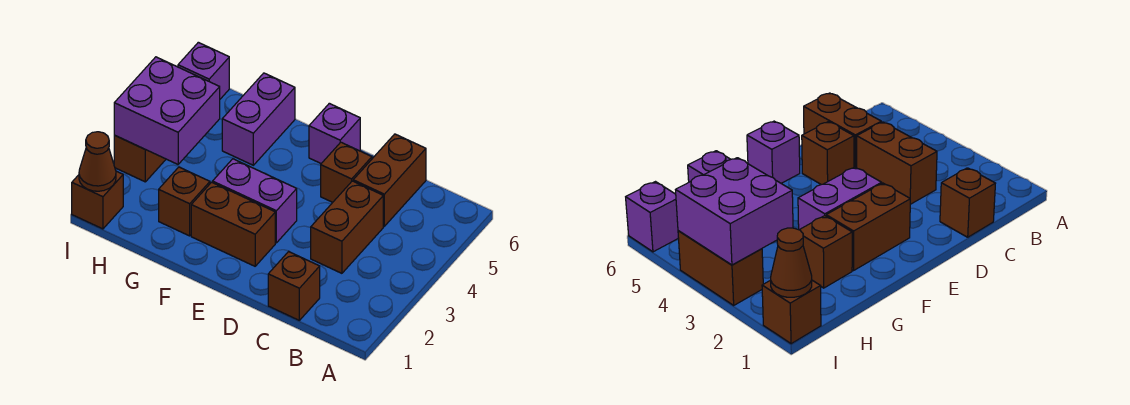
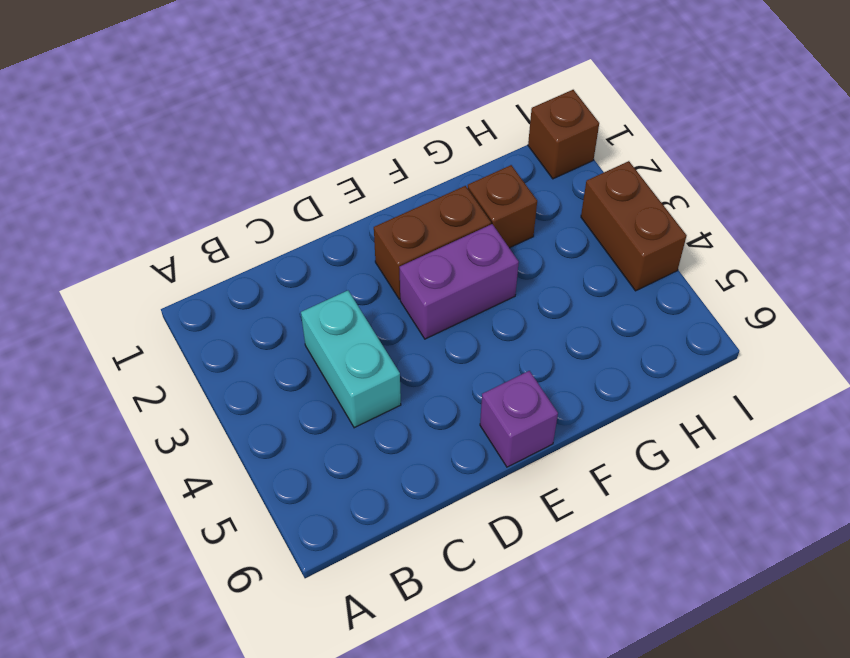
cyan 1x2 brick [301,290,401,428] -> brown 1x2 brick [311,181,383,273]
none -> brown 1x1 brick [268,252,320,320]
none -> brown 1x2 brick [353,134,426,226]
none -> brown 1x1 brick [321,142,372,202]

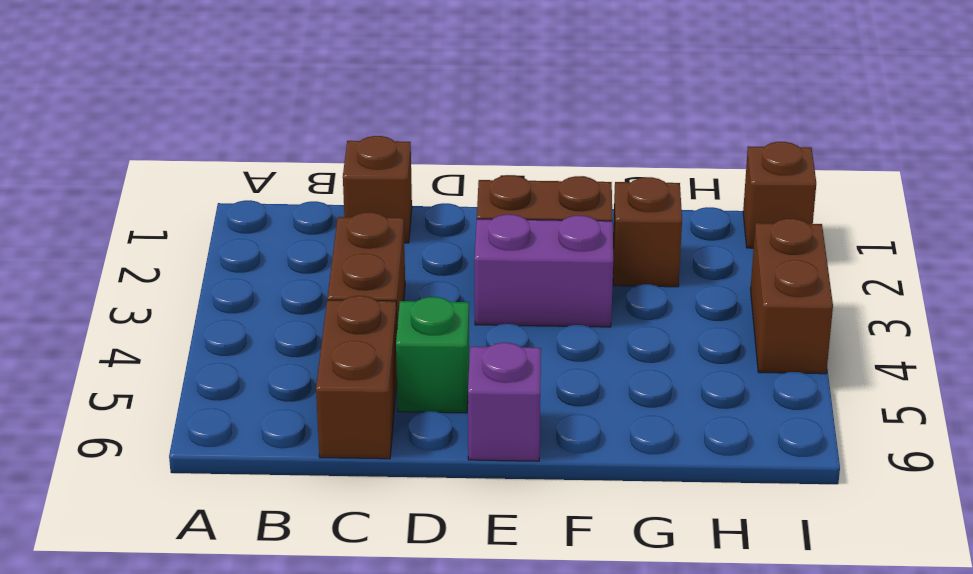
green 1x1 brick [396,297,469,413] -> brown 1x1 brick [321,142,372,202]
none -> purple 1x2 brick [222,73,295,165]
none -> purple 1x1 brick [178,42,229,99]
none -> purple 2x2 brick [114,57,220,164]

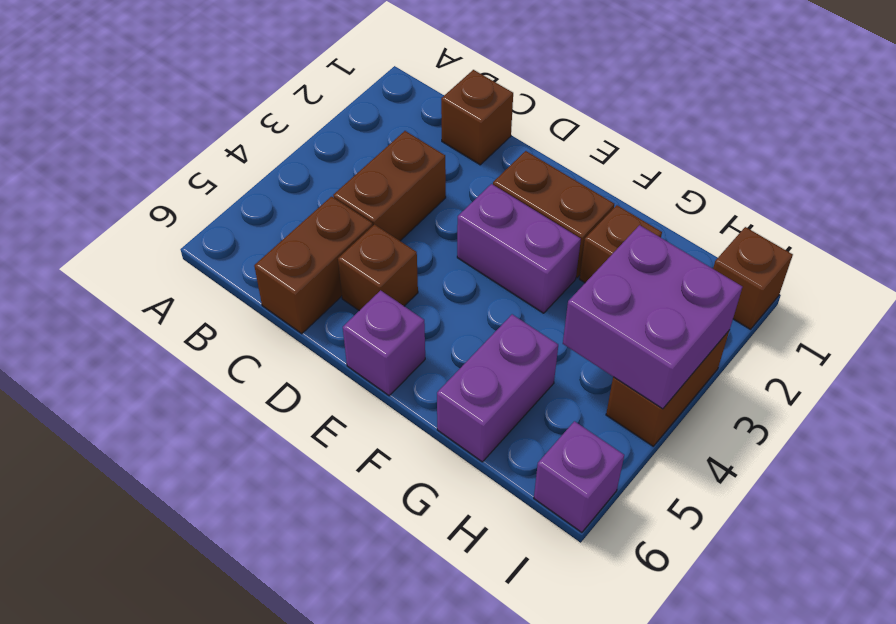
none -> brown 1x1 cone [79,132,116,191]

